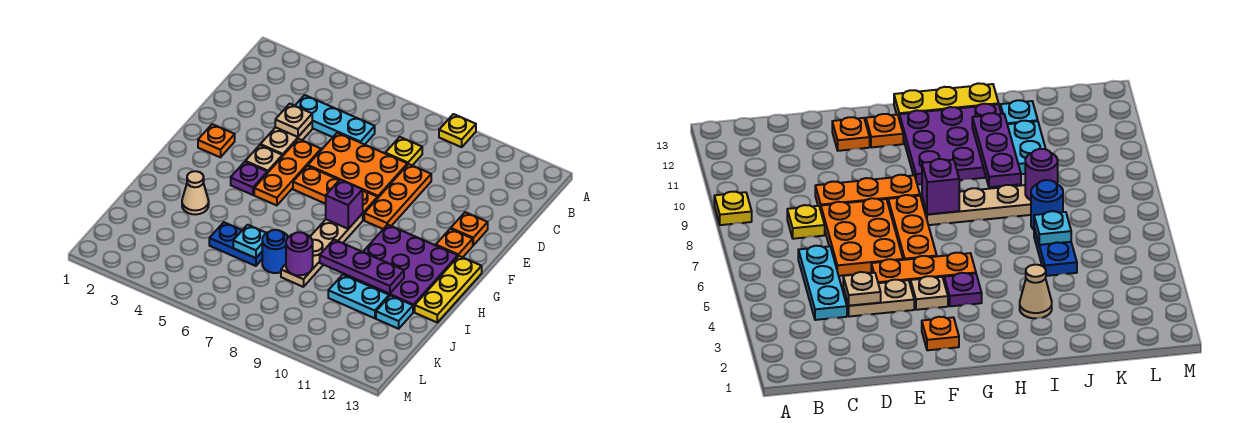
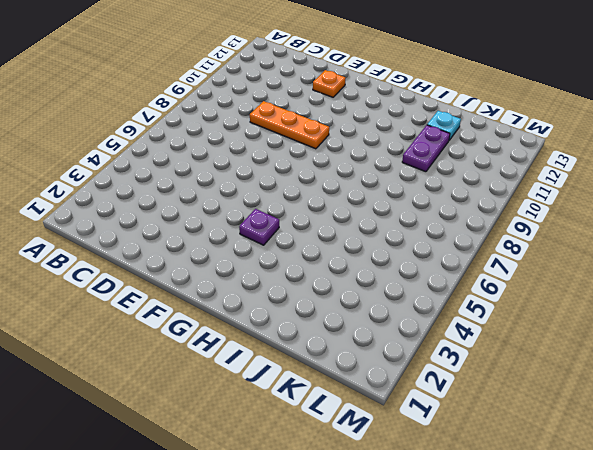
purple 1x2 plate [402,125,450,172] -> cyan 1x2 plate [328,275,389,318]
none -> yellow 1x1 plate [439,114,476,147]
none -> cyan 1x3 plate [295,95,375,145]
none -> yellow 1x1 plate [385,137,422,165]

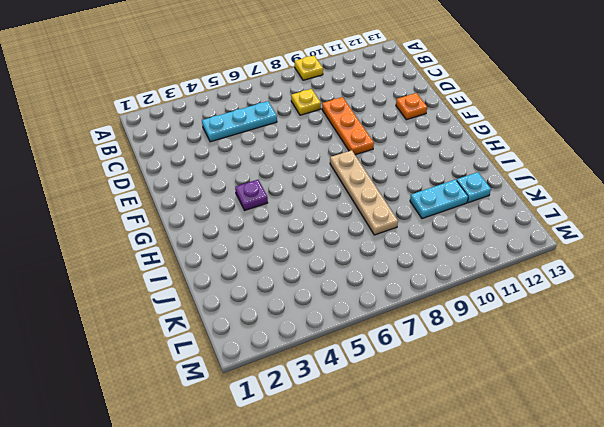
none -> tan 1x2 plate [260,122,312,156]
none -> orange 2x3 plate [308,133,407,197]
none -> orange 1x3 plate [254,139,321,205]

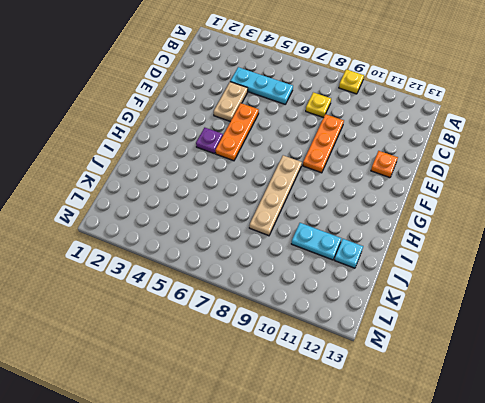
none -> orange 2x3 plate [308,133,407,197]
none -> orange 1x1 plate [198,124,235,157]
none -> tan 1x1 plate [245,145,282,173]

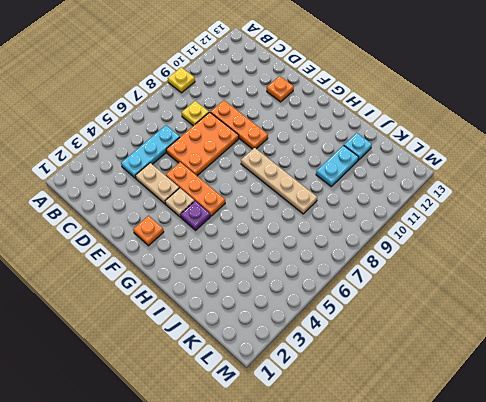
none -> orange 1x3 plate [293,166,378,220]
none -> orange 1x1 plate [436,229,473,257]
none -> purple 3x3 plate [343,225,458,312]

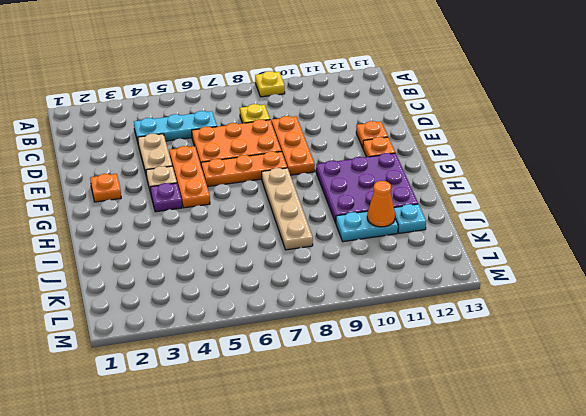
orange 1x1 cone [367,181,395,227] -> none
none -> yellow 1x3 plate [415,256,482,322]
none -> tan 1x1 cone [182,171,209,214]
none -> blue 1x2 plate [209,222,262,266]

